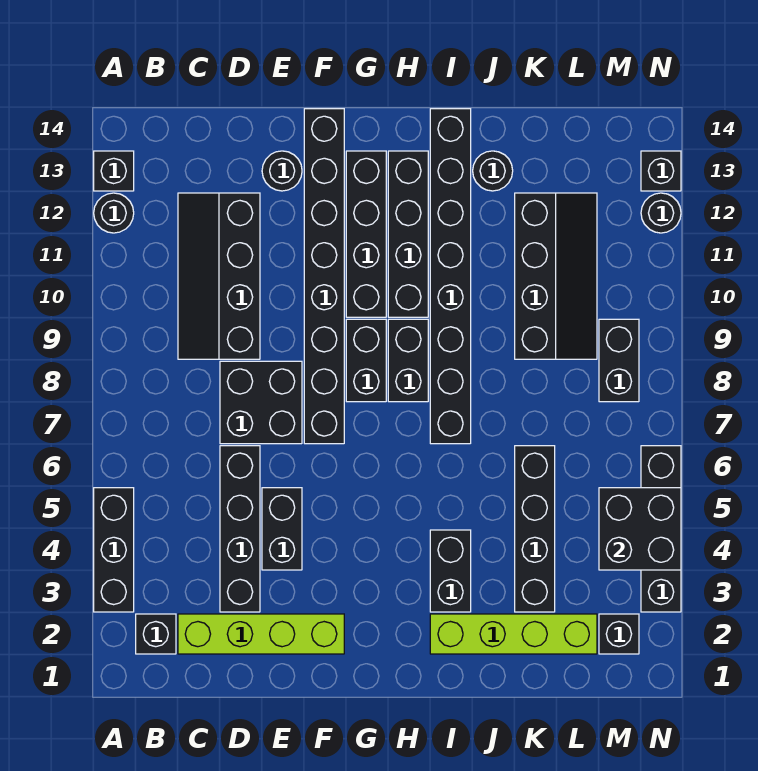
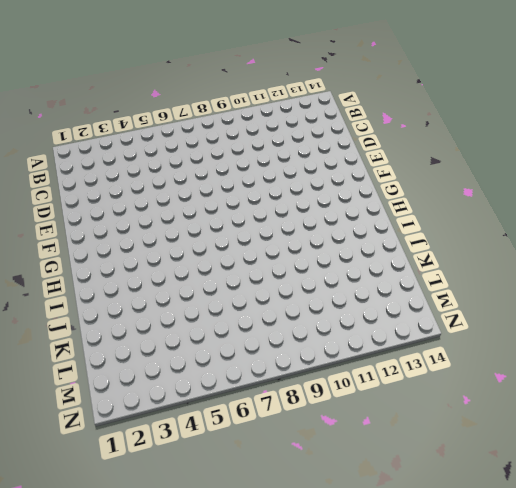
none -> black 1x3 brick [94,488,134,612]
none -> black 1x1 round brick [94,193,134,233]
none -> black 1x1 brick [94,151,134,191]

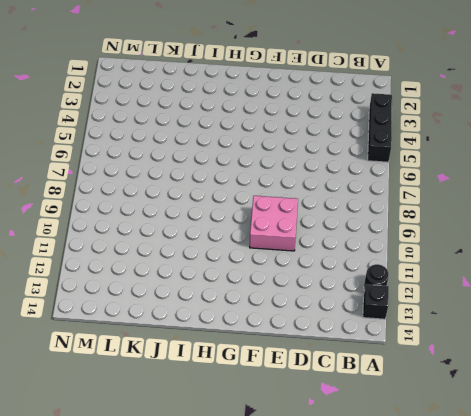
pink 2x2 brick [250,196,298,251] -> black 1x8 brick [304,109,344,444]
none -> black 1x1 brick [136,614,176,654]
none -> lime 1x4 brick [178,614,344,654]
none -> black 2x4 slope [178,193,260,359]

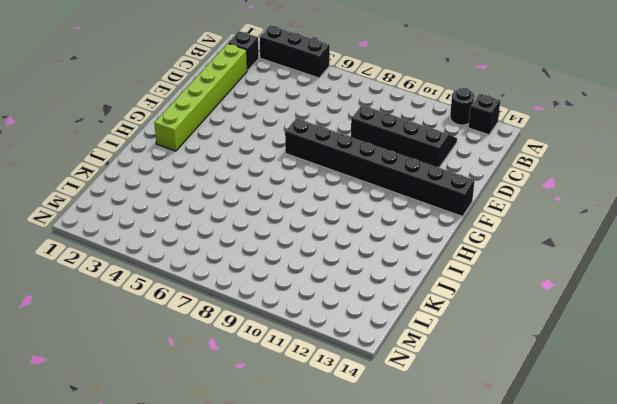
lime 1x6 brick [154,43,247,151] -> lime 1x4 brick [178,614,344,654]
none -> black 1x4 brick [220,446,260,612]
none -> black 2x2 brick [220,361,302,444]
none -> black 1x2 brick [262,488,302,570]

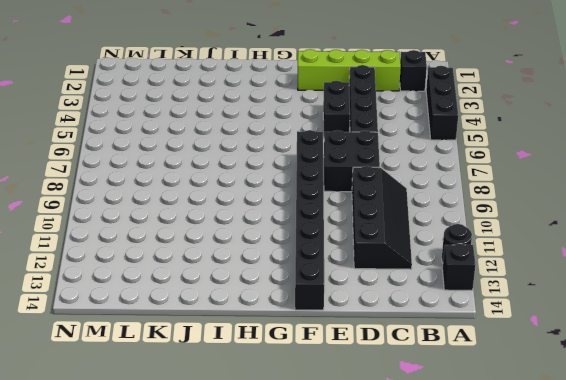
none -> black 1x1 round brick [262,151,302,191]
none -> black 1x2 brick [346,319,386,402]
none -> black 1x4 brick [346,151,386,317]

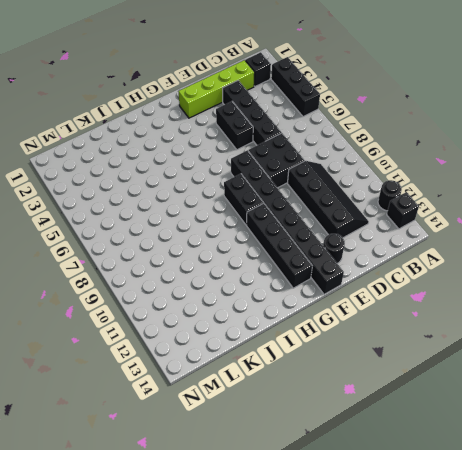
none -> black 1x2 brick [388,319,428,402]
none -> black 1x4 brick [388,151,428,317]
none -> lime 1x4 brick [430,614,597,654]

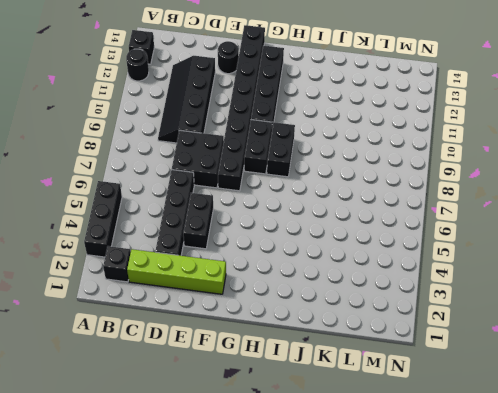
none -> black 1x4 brick [388,151,428,317]
none -> lime 1x4 brick [430,614,597,654]
none -> black 1x2 brick [430,530,471,612]

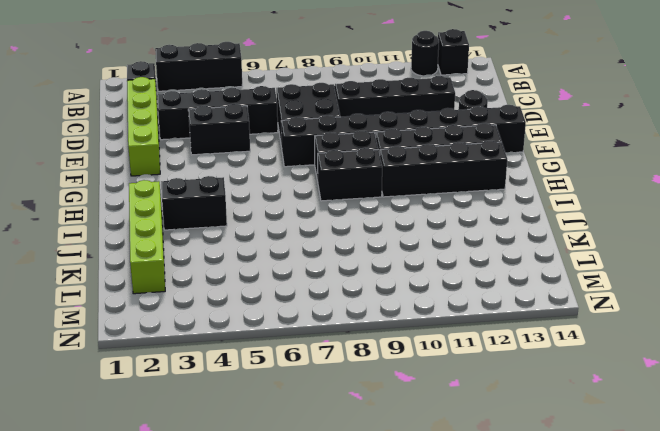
none -> black 1x8 brick [430,109,471,444]
none -> black 1x1 round brick [473,151,513,191]
none -> black 1x4 brick [515,446,555,612]

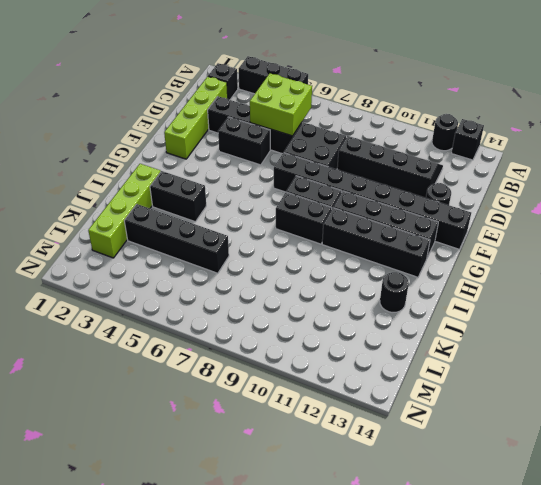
lime 2x2 brick [250,73,312,136] -> none
none -> black 1x8 brick [430,109,471,444]
none -> black 2x4 slope [515,193,597,359]
none -> black 1x1 brick [599,614,639,654]

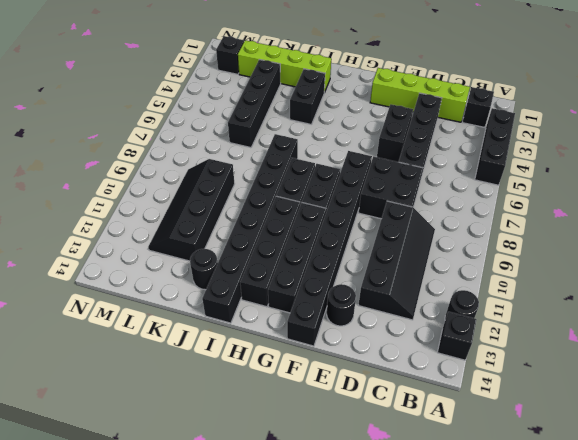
none -> black 1x2 brick [599,319,639,402]
none -> black 1x4 brick [641,446,681,612]
none -> black 1x1 round brick [641,193,681,233]

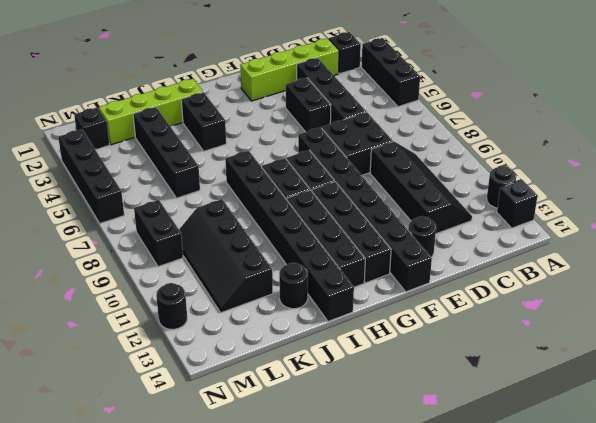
none -> black 1x1 brick [641,151,681,191]
none -> black 2x2 brick [599,488,681,570]

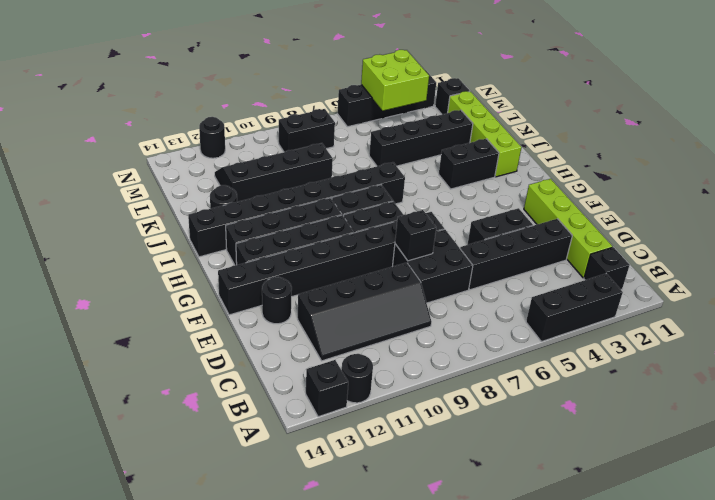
black 1x1 brick [395,210,436,261] -> black 1x1 brick moved to [641,151,681,191]
lime 2x2 brick [361,50,429,111] -> black 2x2 brick [599,488,681,570]

